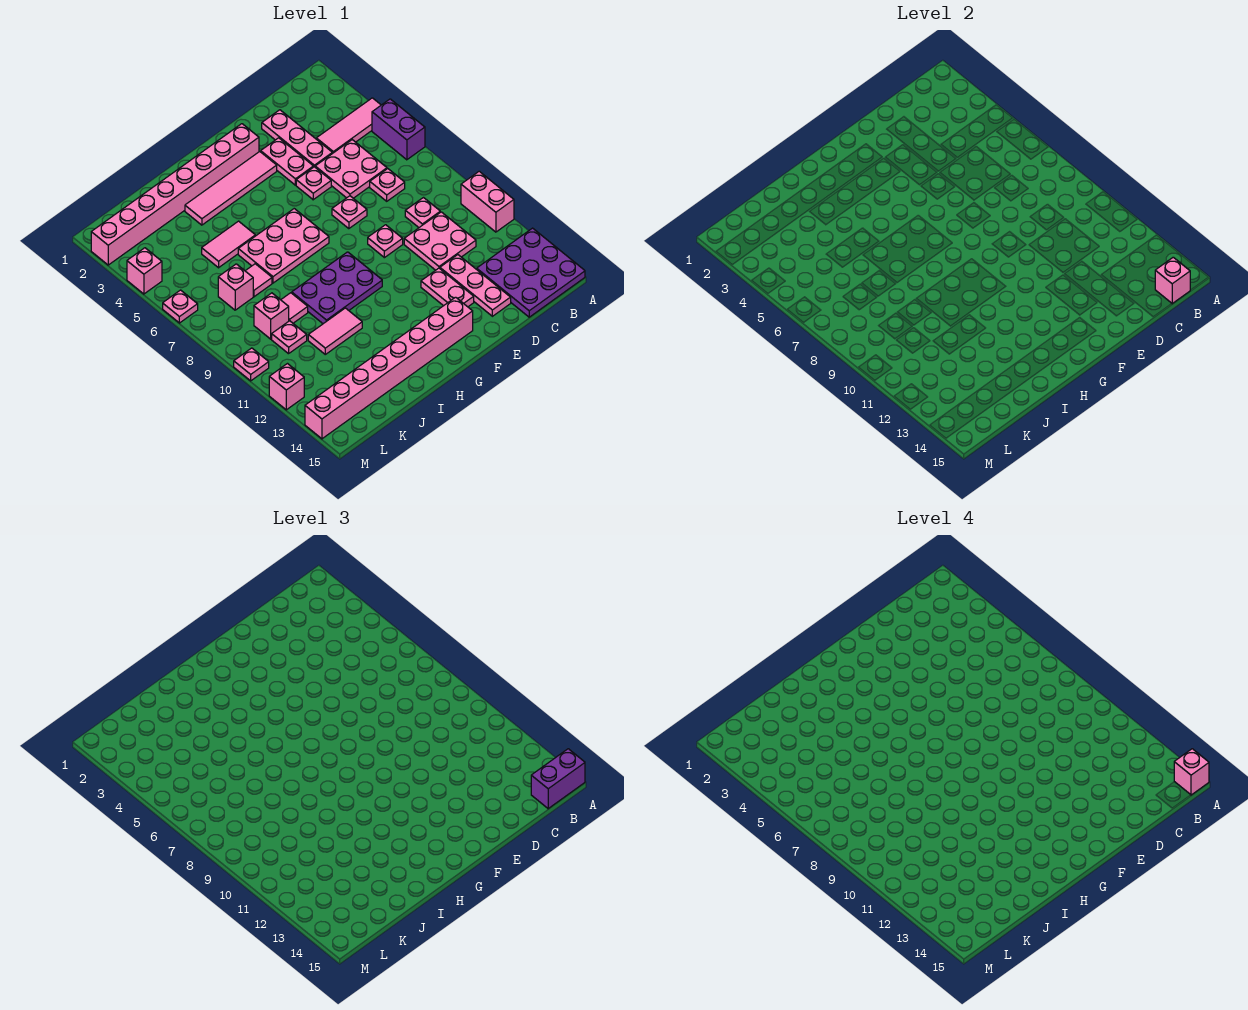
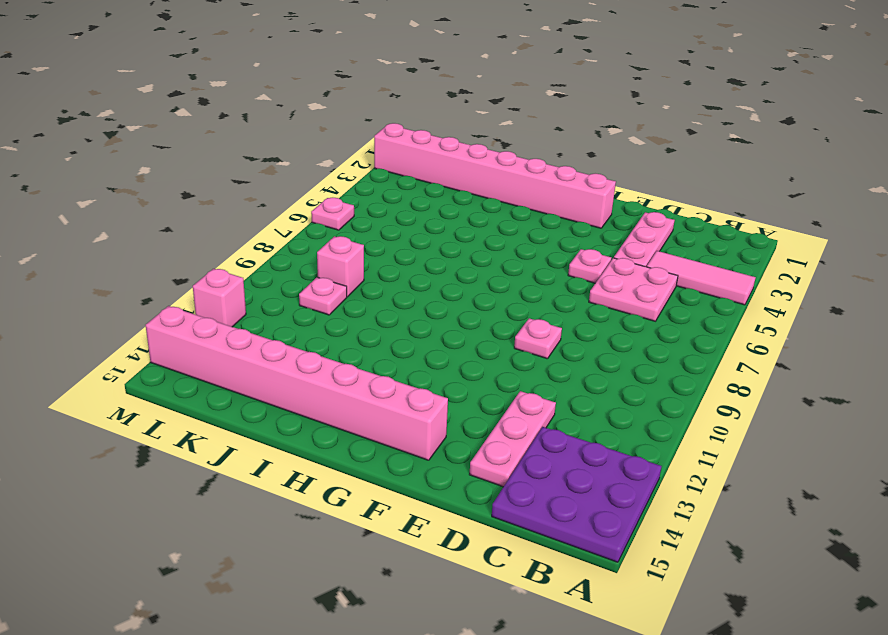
none -> purple 1x2 brick [372,99,425,160]
none -> pink 1x2 brick [461,171,514,232]
none -> pink 1x1 plate [370,169,405,201]
none -> pink 1x1 plate [405,198,440,227]

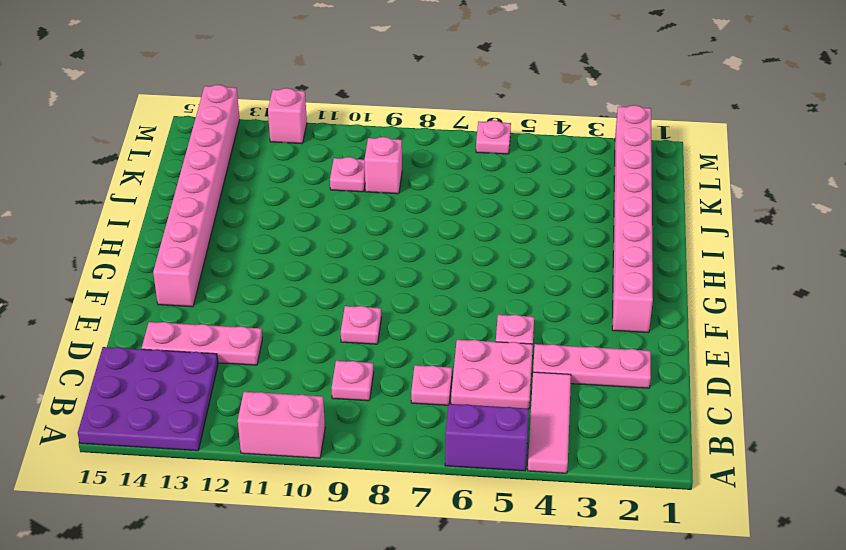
none -> pink 2x2 plate [404,212,476,270]
none -> pink 1x2 plate [261,138,313,185]
none -> pink 1x1 plate [332,196,367,229]
none -> pink 1x2 plate [421,268,474,307]

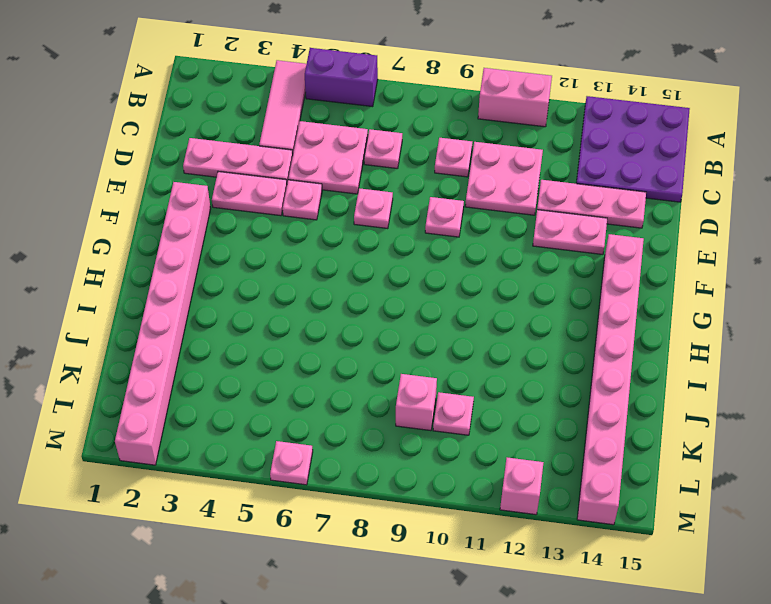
none -> pink 1x4 tile [185,152,277,225]
none -> pink 2x3 plate [238,209,329,283]
none -> purple 2x3 plate [292,252,382,324]
none -> pink 1x2 tile [202,221,255,268]

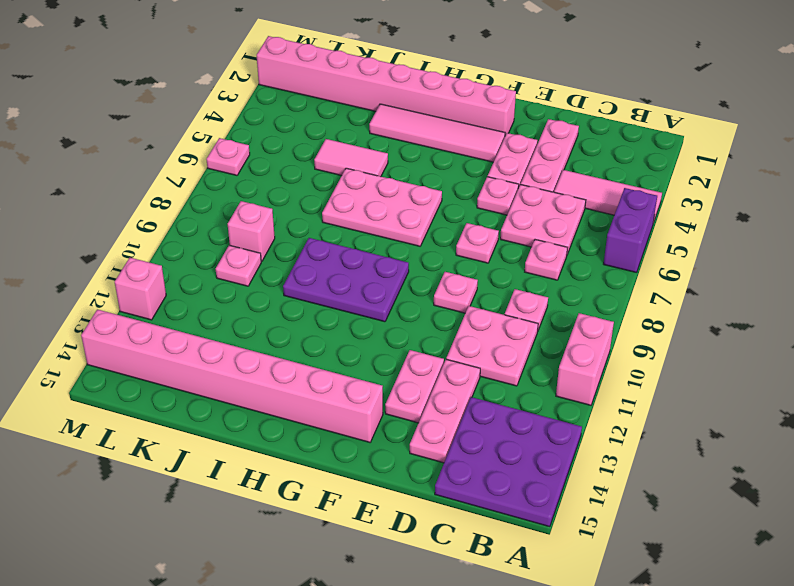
none -> pink 1x2 tile [308,308,362,354]
none -> pink 1x1 tile [246,264,272,297]
none -> pink 1x1 tile [281,293,308,323]
none -> pink 1x1 brick [218,264,253,310]

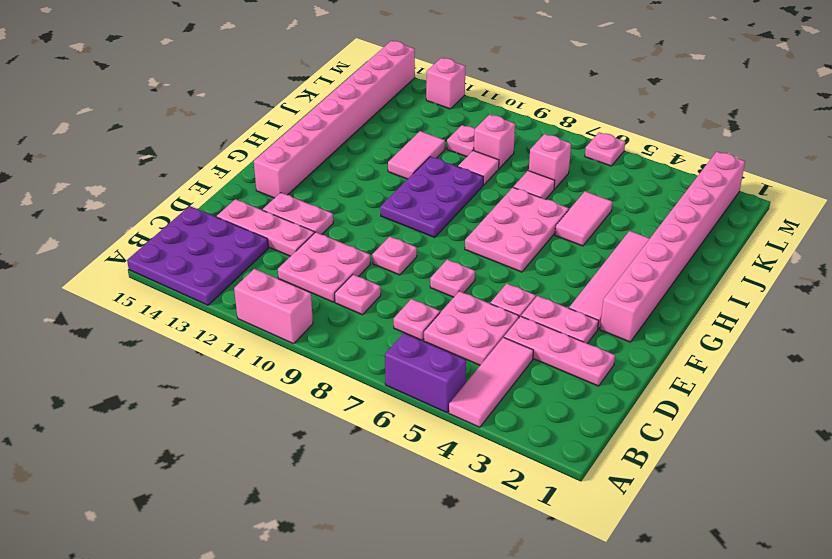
none -> pink 1x1 brick [127,248,162,294]
none -> pink 1x1 plate [234,348,269,381]
none -> pink 1x1 brick [1155,257,1190,304]
none -> purple 1x2 brick [531,749,585,809]

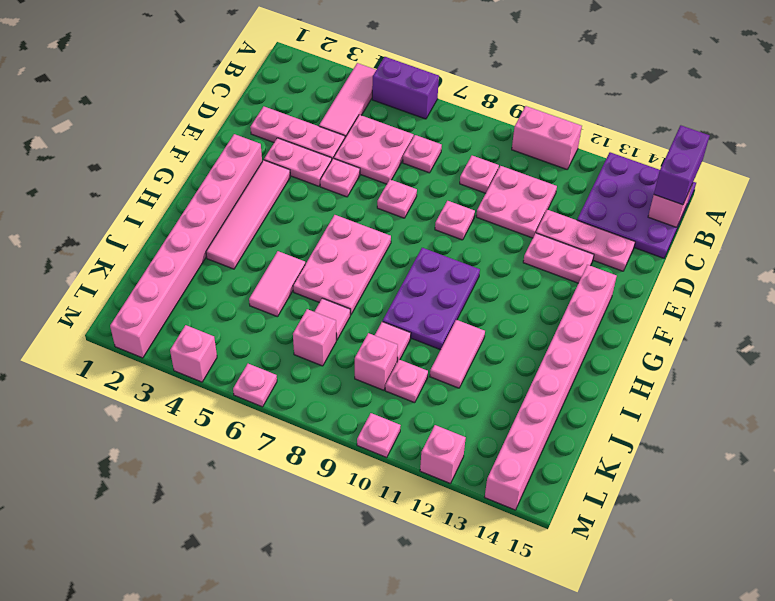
none -> pink 1x1 brick [1174,749,1209,795]

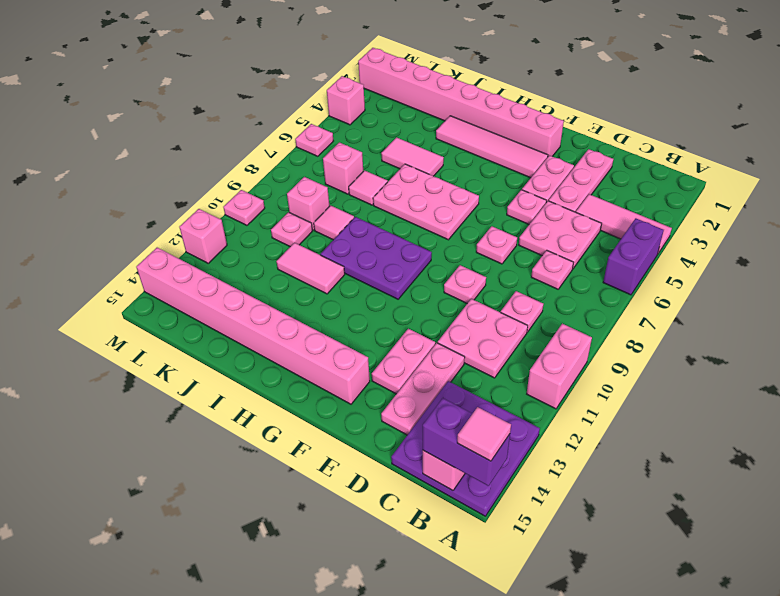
pink 1x1 tile [457,407,511,461] -> pink 1x1 brick [1174,749,1209,795]

